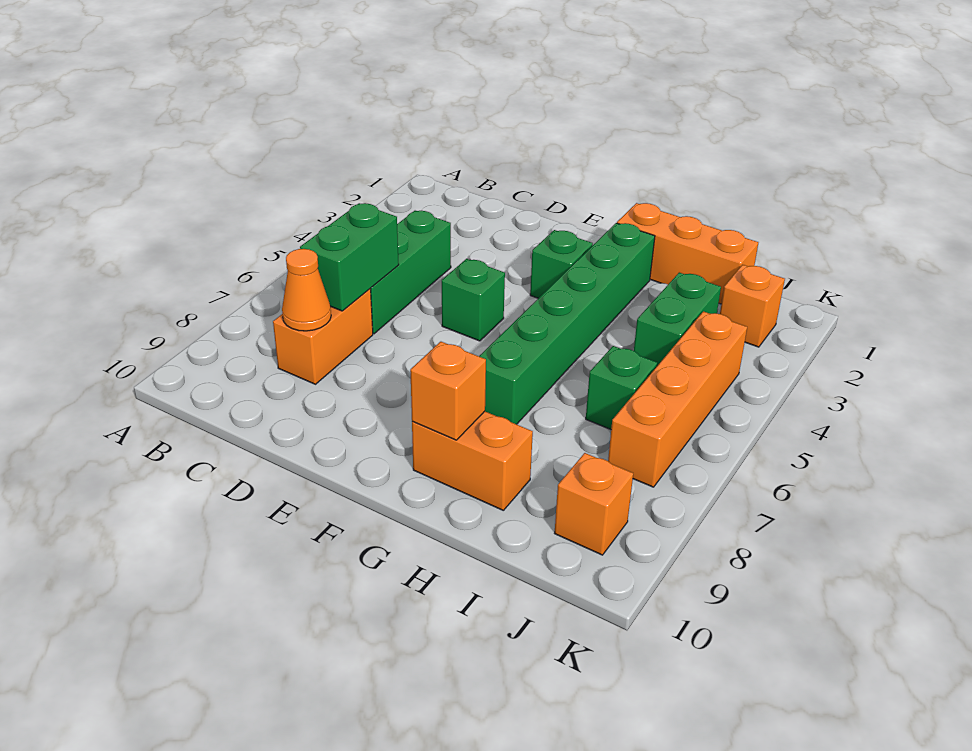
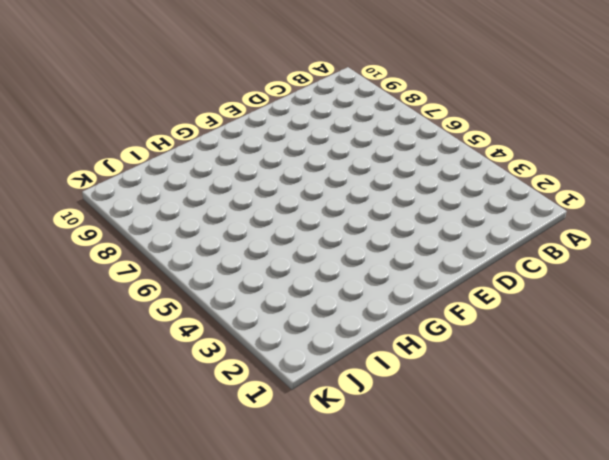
none -> green 1x3 brick [370,211,451,334]
none -> orange 1x2 brick [273,289,373,384]
none -> green 1x1 brick [442,259,505,341]

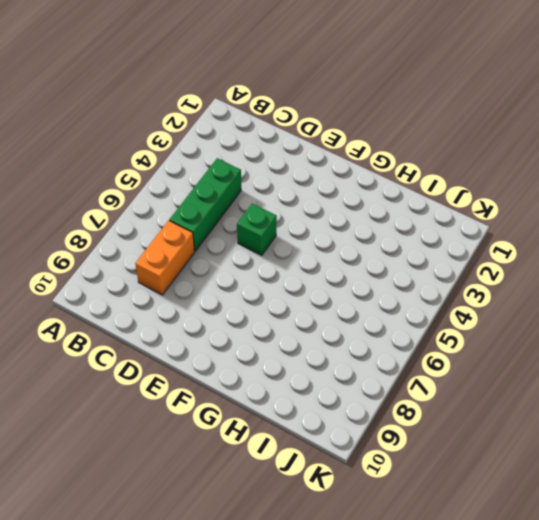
none -> green 1x1 brick [530,230,593,298]
none -> orange 1x3 brick [617,203,758,304]
none -> green 1x6 brick [479,223,655,424]

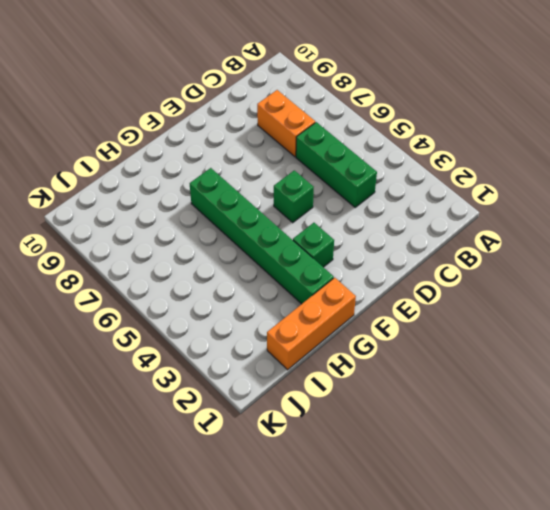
none -> orange 1x2 brick [412,411,533,510]
none -> green 1x2 brick [634,272,721,366]
none -> green 1x1 brick [586,346,657,429]

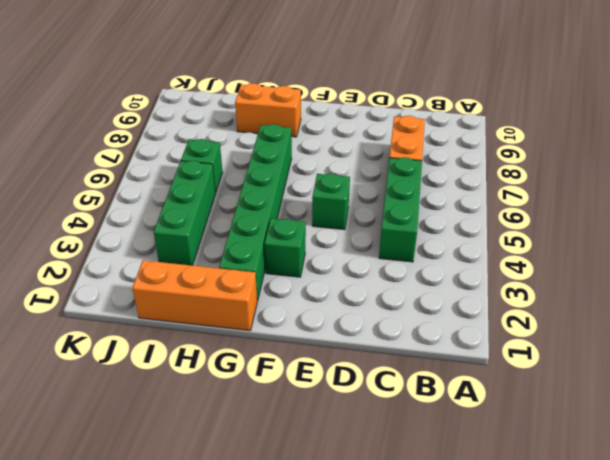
green 1x3 brick [154,161,216,265] -> green 1x2 brick [634,272,721,366]
none -> orange 1x1 brick [720,265,785,347]
none -> orange 1x4 brick [608,311,747,487]
none -> orange 1x1 brick [555,453,633,555]

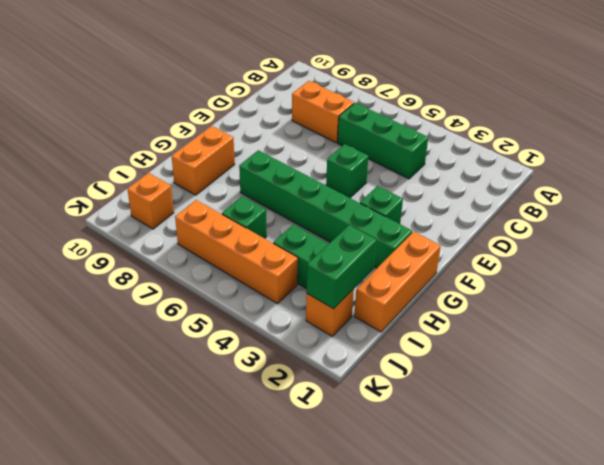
green 1x2 brick [307,225,377,309] -> green 1x2 brick turned to [300,203,399,311]
none -> orange 1x1 cone [282,249,331,331]
none -> orange 1x1 brick [410,342,486,440]

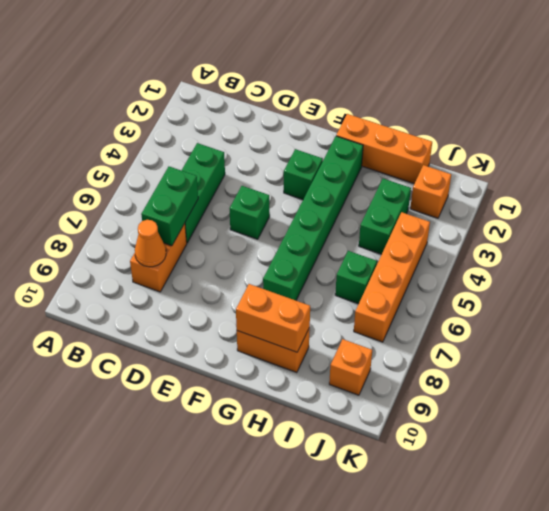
orange 1x2 brick [236,284,310,352] -> orange 1x1 brick [410,342,486,440]

